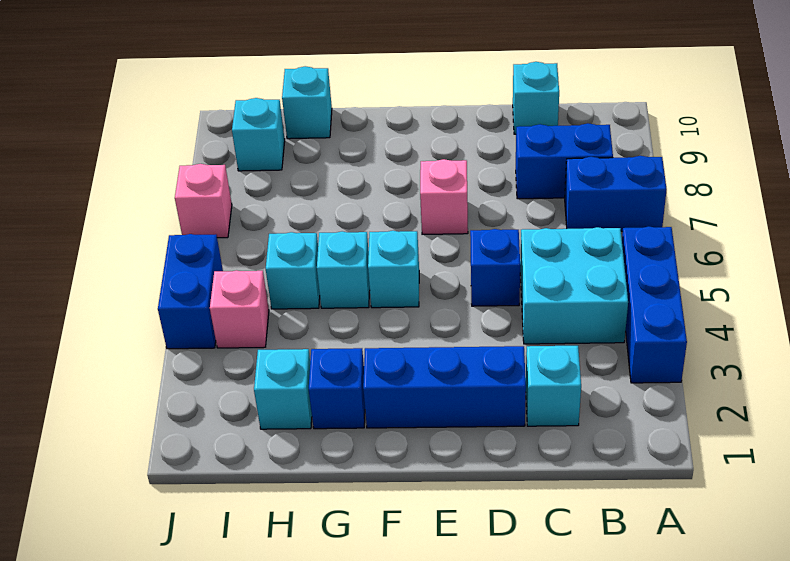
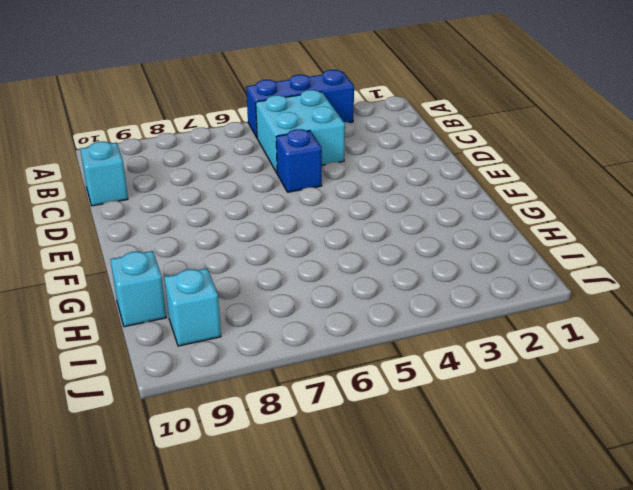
none -> blue 1x2 brick [565,156,667,231]
none -> blue 1x2 brick [516,123,613,199]
none -> cyan 1x1 brick [526,346,581,426]

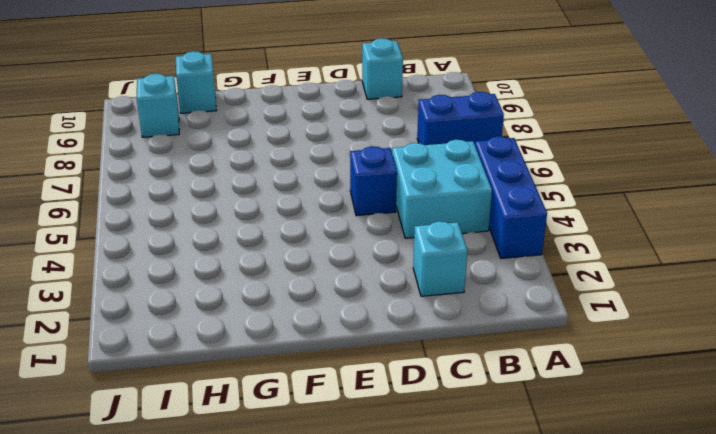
none -> blue 1x2 brick [516,123,613,199]
none -> blue 1x3 brick [363,346,526,428]
none -> pink 1x1 brick [420,159,468,234]

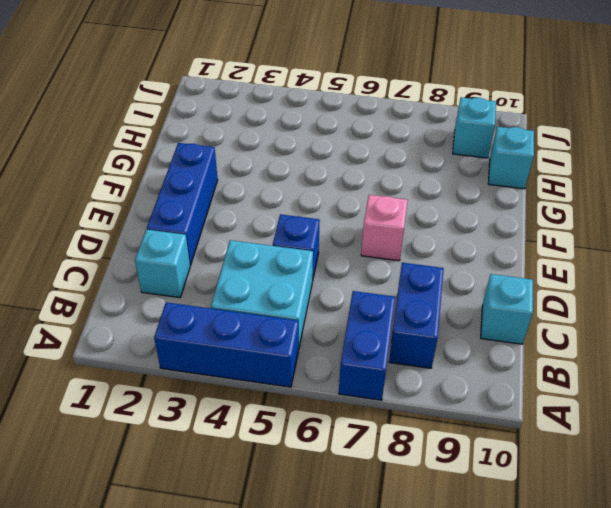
none -> cyan 1x1 brick [368,231,419,308]
none -> blue 1x1 brick [309,348,365,429]
none -> cyan 1x1 brick [317,231,370,308]

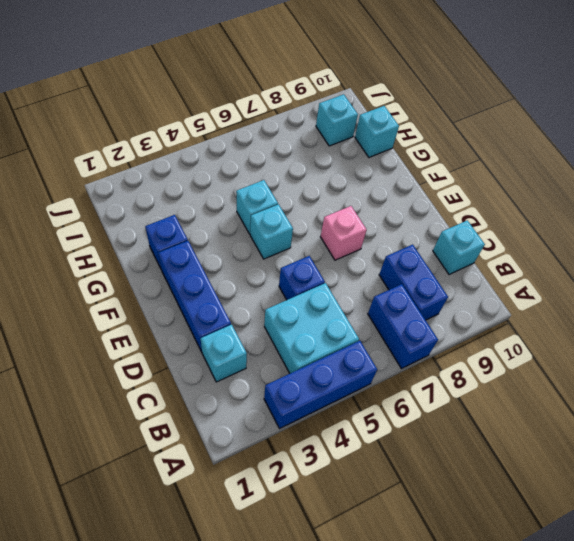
none -> cyan 1x1 brick [254,349,312,429]
none -> cyan 1x1 brick [266,232,320,309]
none -> pink 1x1 brick [210,270,269,348]

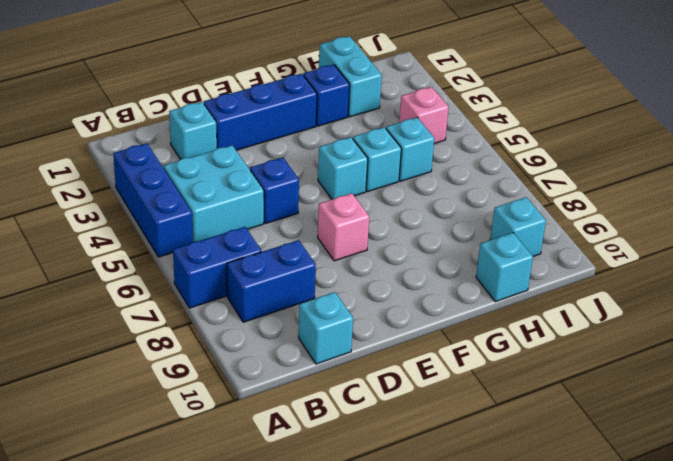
cyan 1x2 brick [319,36,382,117] -> cyan 1x1 brick [254,349,312,429]
none -> blue 1x2 brick [158,234,223,349]
none -> pink 1x1 brick [175,164,232,238]

